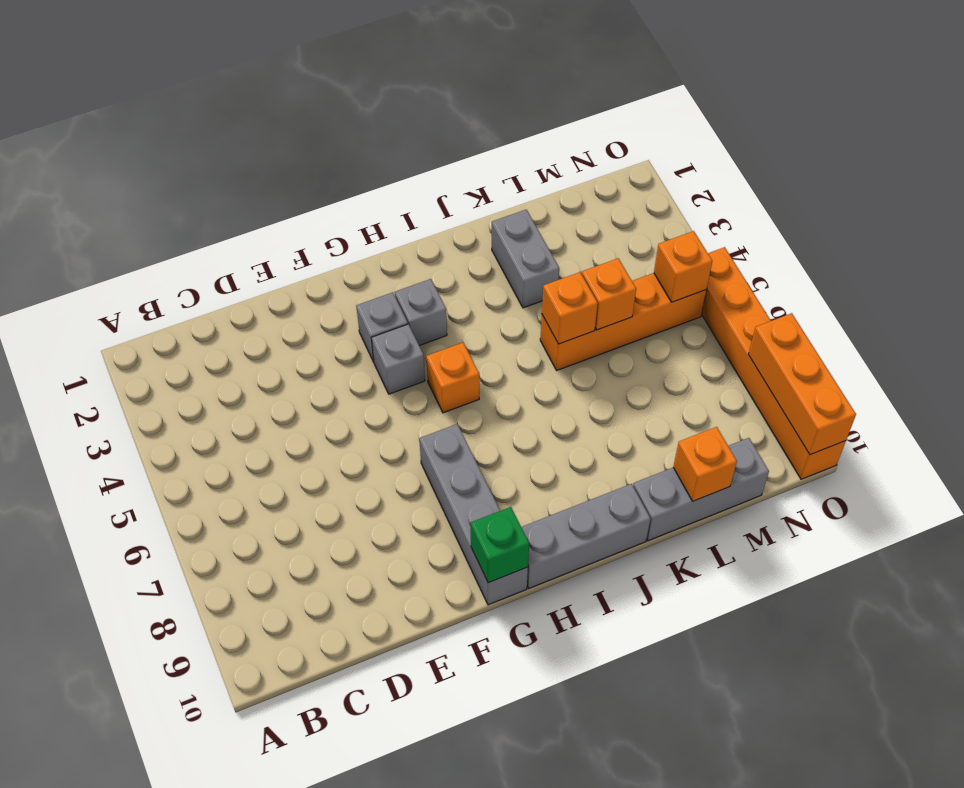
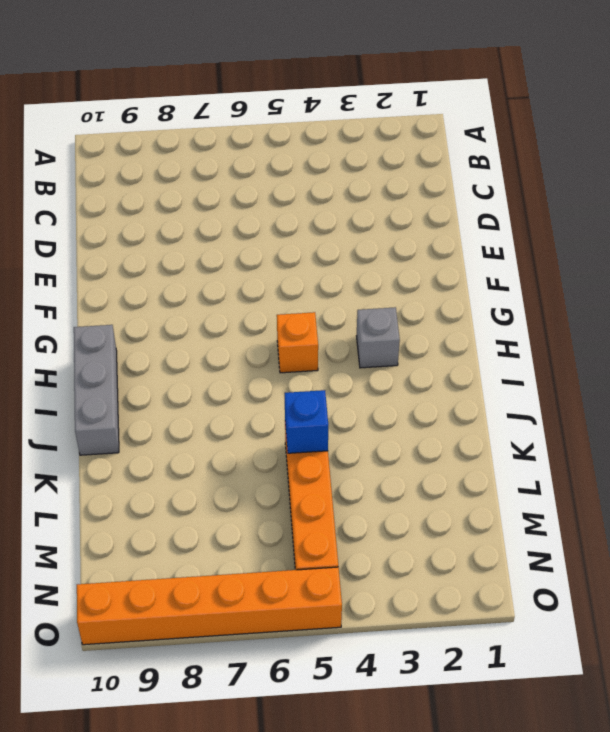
blue 1x1 brick [285,390,328,453] -> orange 1x1 brick [542,272,598,344]
none -> grey 1x1 brick [356,292,408,362]
none -> grey 1x1 brick [372,324,425,394]
none -> grey 1x4 brick [419,424,528,605]

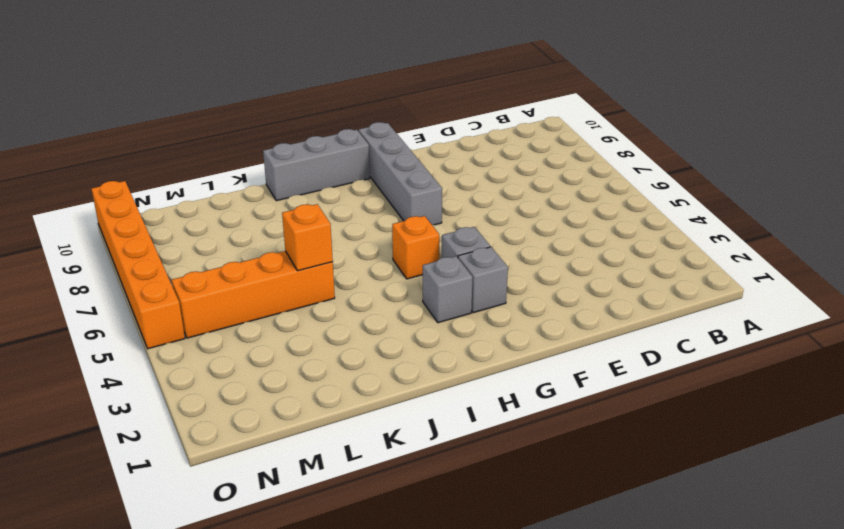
none -> grey 1x2 brick [492,210,559,308]
none -> grey 1x3 brick [633,438,769,541]
none -> green 1x1 brick [471,507,529,583]

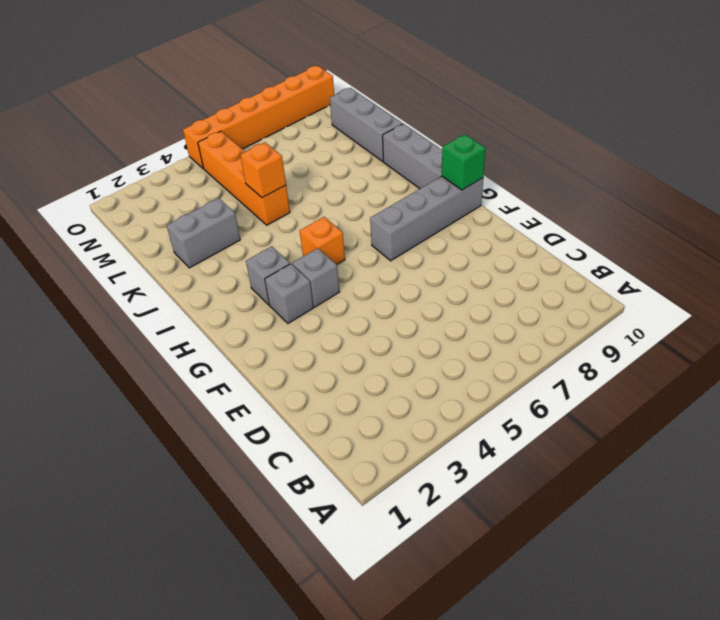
none -> orange 1x1 brick [582,258,636,330]
none -> orange 1x1 brick [673,427,737,501]
none -> orange 1x1 brick [654,231,712,302]

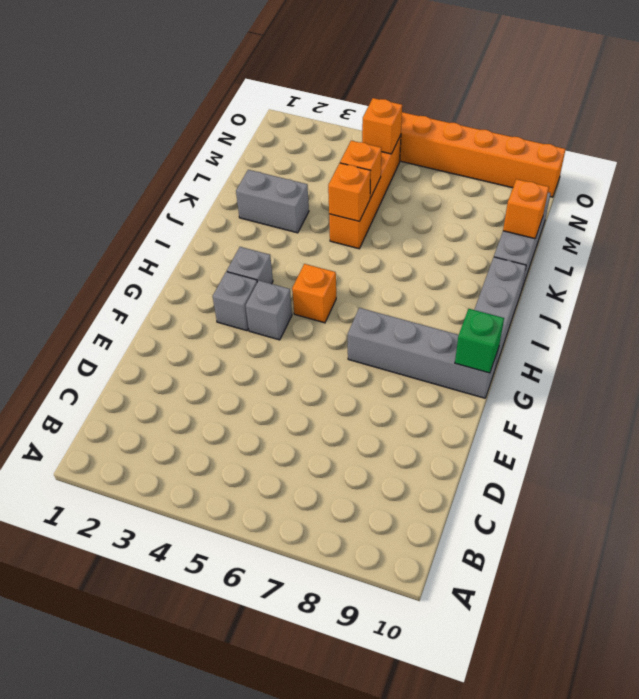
none -> orange 1x3 brick [748,313,856,455]

